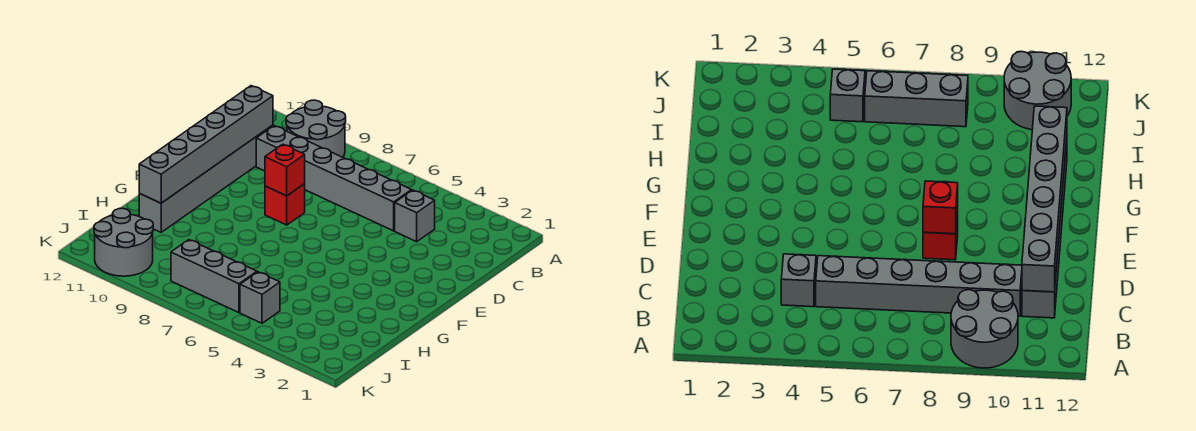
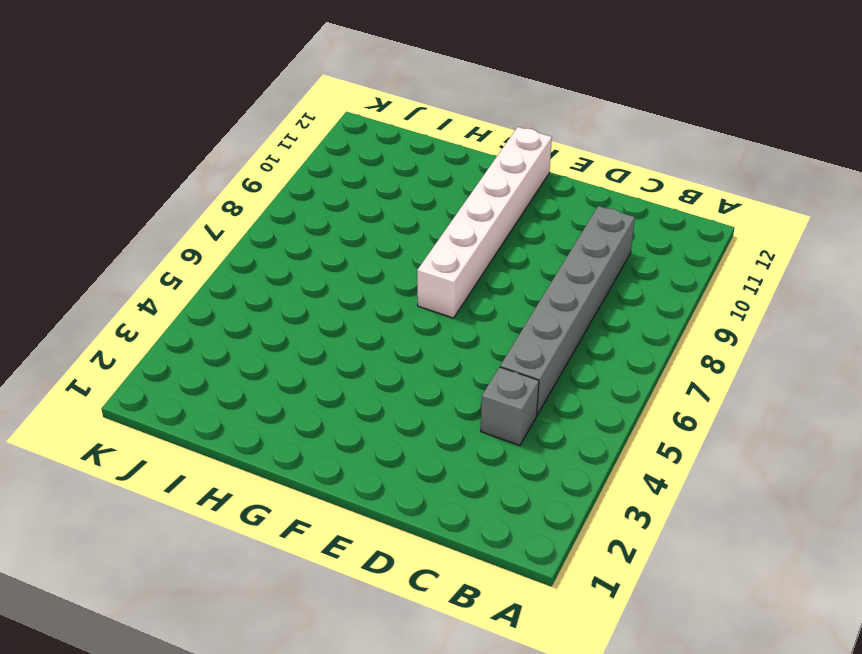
white 1x6 brick [417,127,552,318] -> grey 1x6 brick [139,125,273,232]
none -> grey 2x2 round brick [286,100,346,157]
none -> red 1x1 brick [265,184,305,225]

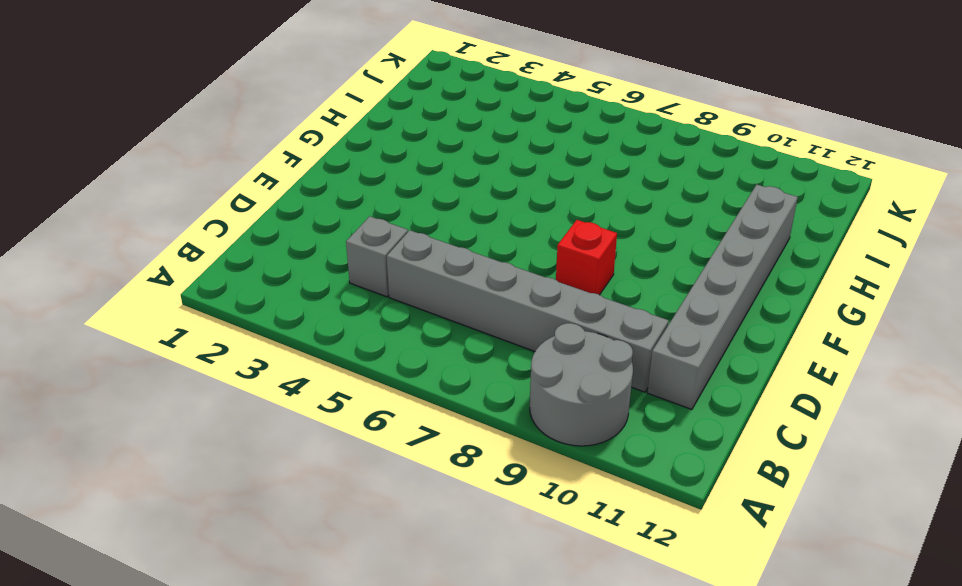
none -> grey 1x1 brick [240,272,280,323]
none -> grey 1x3 brick [171,240,257,313]

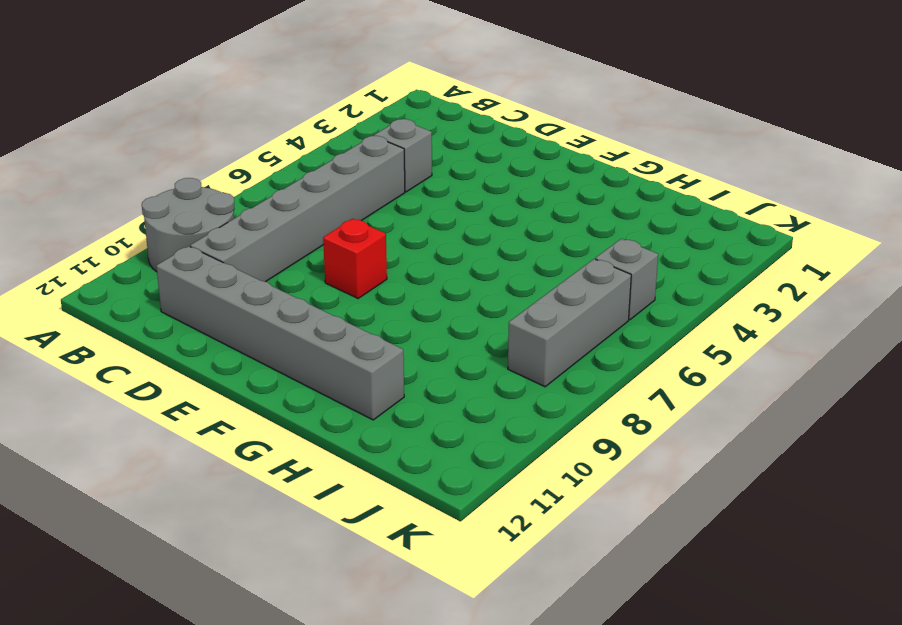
none -> grey 2x2 round brick [94,208,153,276]
none -> grey 1x6 brick [139,86,273,203]

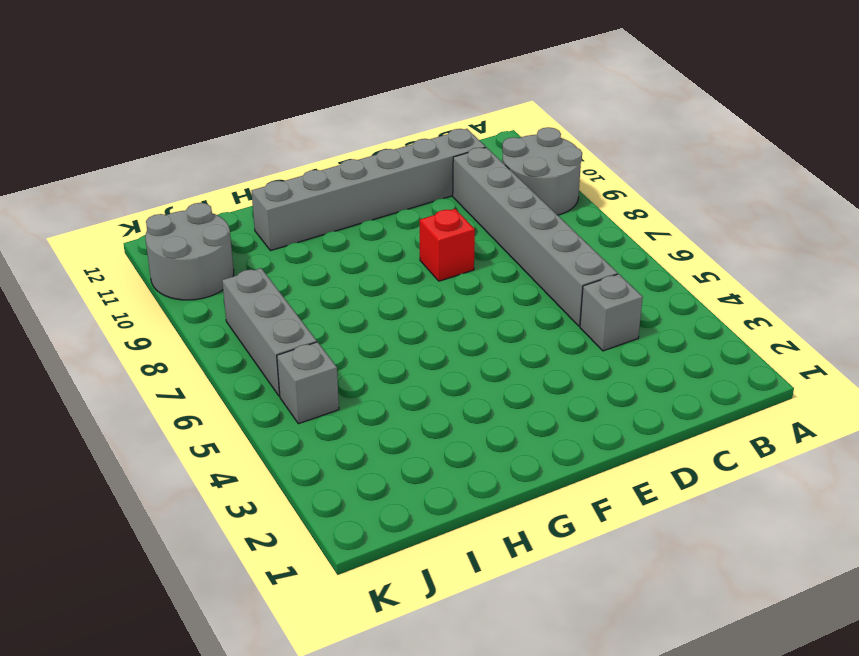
none -> grey 1x6 brick [139,86,273,203]
none -> red 1x1 brick [265,144,305,196]

